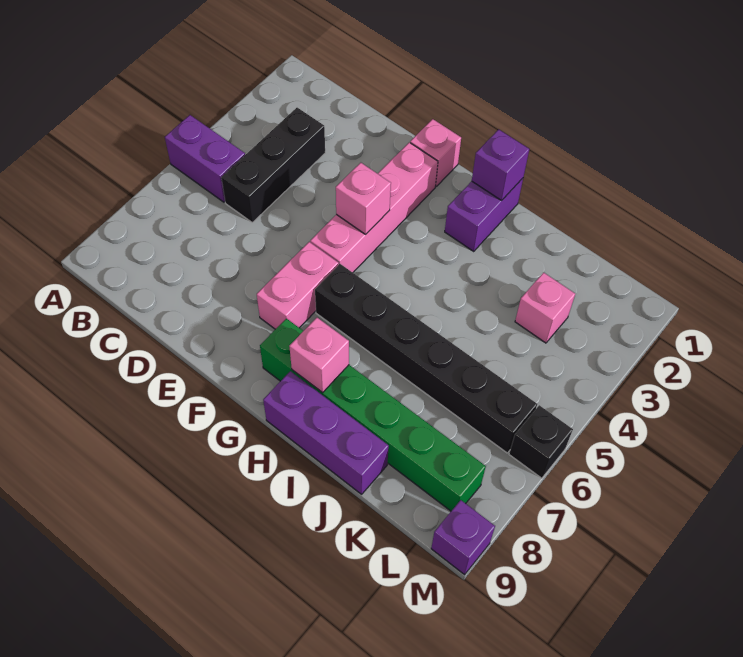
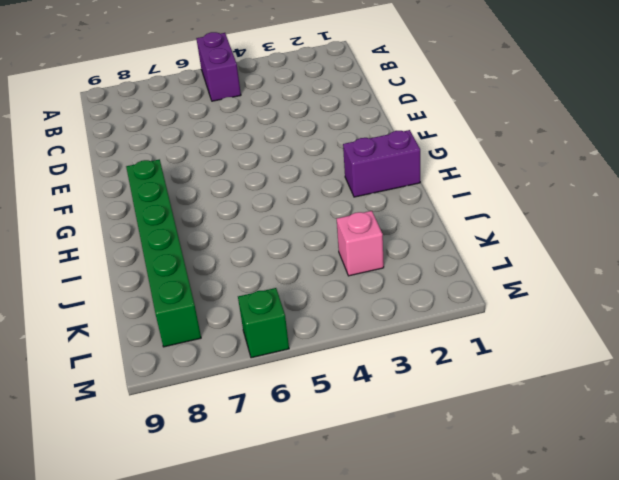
green 1x1 brick [238,288,289,358] -> black 1x1 brick [509,405,573,478]
none -> black 1x3 brick [221,108,325,222]
none -> pink 1x1 brick [410,119,461,186]
none -> pink 1x4 brick [310,142,438,272]

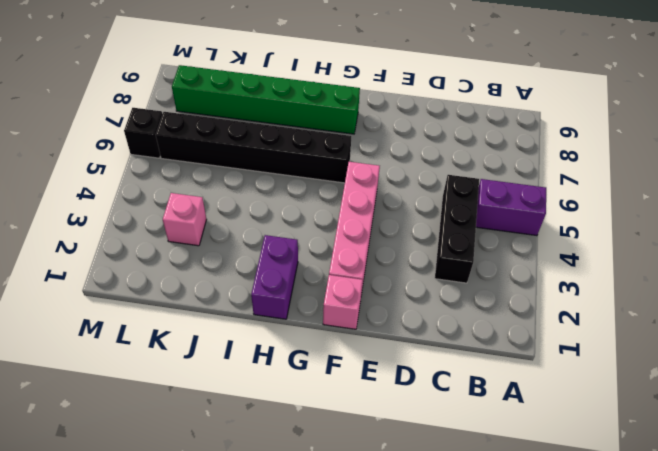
none -> pink 1x2 brick [257,242,339,329]
none -> purple 1x3 brick [263,371,389,494]
none -> purple 1x1 brick [431,500,495,575]

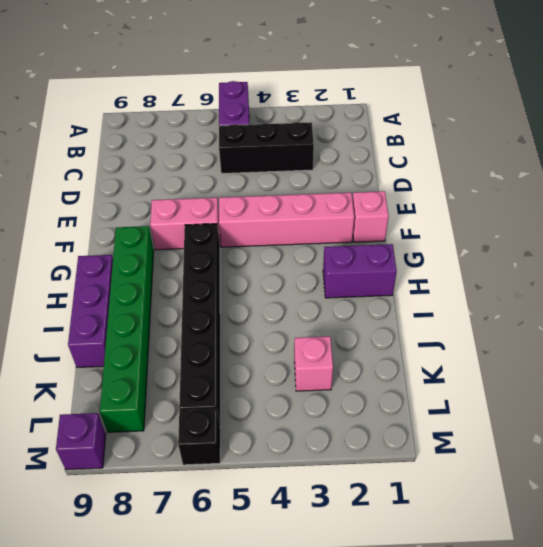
none -> pink 1x1 brick [336,163,391,234]
none -> purple 1x1 brick [472,129,529,200]
none -> pink 1x1 brick [289,318,349,393]

